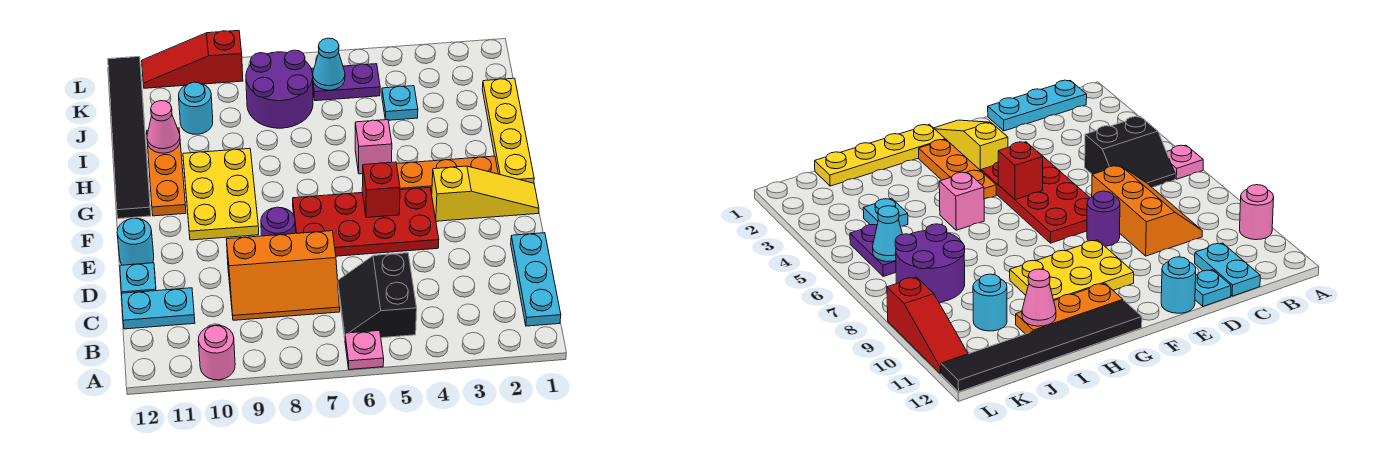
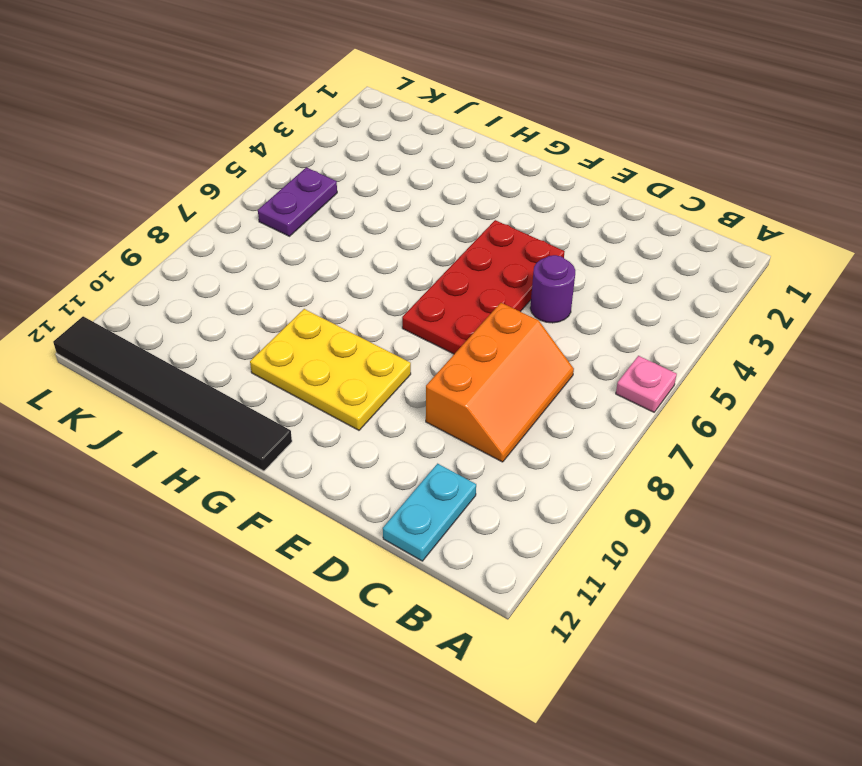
purple 1x1 round brick [530,255,575,323] -> purple 1x1 round brick moved to [261,207,295,236]
none -> pink 1x1 round brick [198,325,235,380]
none -> cyan 1x3 plate [511,233,561,326]
none -> black 2x2 slope [338,253,417,338]

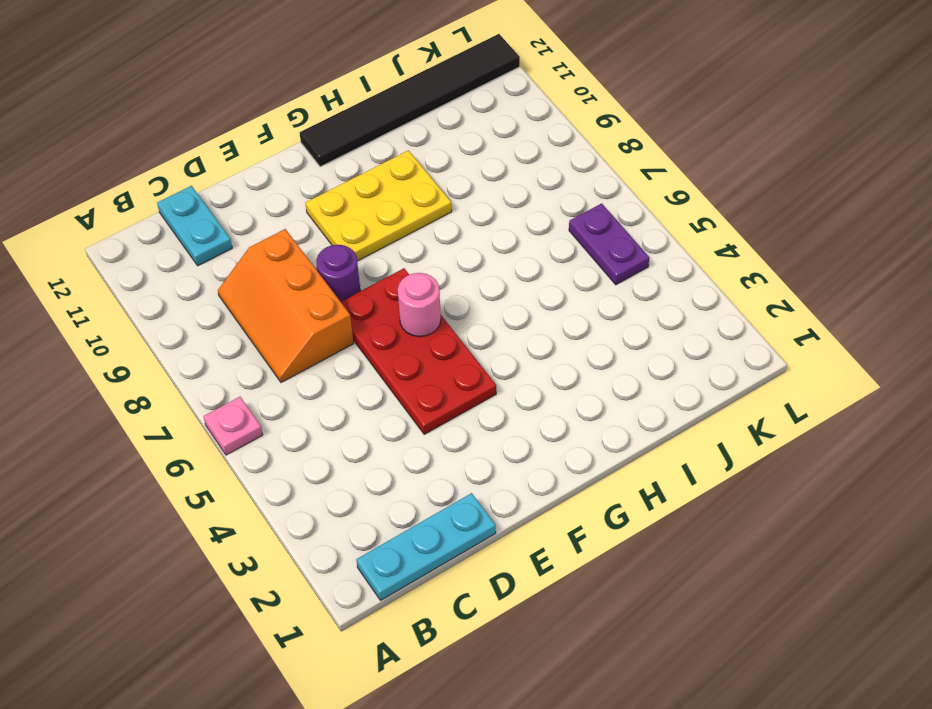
pink 1x1 round brick [398,273,441,337] -> pink 1x1 round brick moved to [198,325,235,380]
none -> black 2x2 slope [338,253,417,338]
none -> cyan 1x1 plate [120,263,156,293]
none -> cyan 1x1 round brick [117,218,154,265]

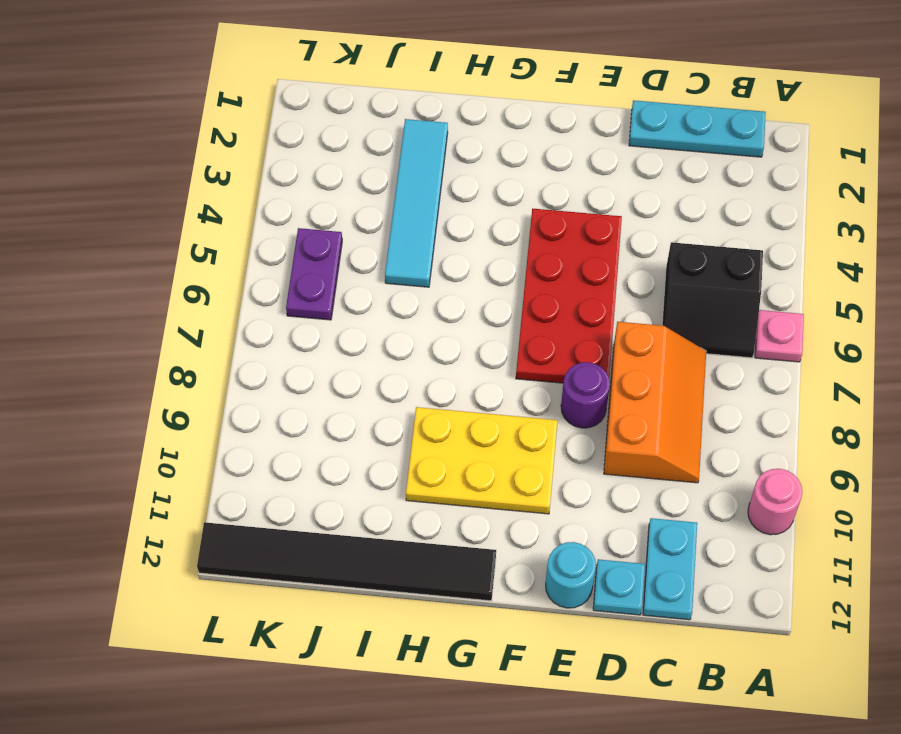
cyan 1x4 tile [385,119,448,287] -> none
none -> yellow 1x3 slope [432,166,539,221]
none -> yellow 1x4 plate [482,78,534,183]
none -> orange 1x3 plate [397,156,498,194]

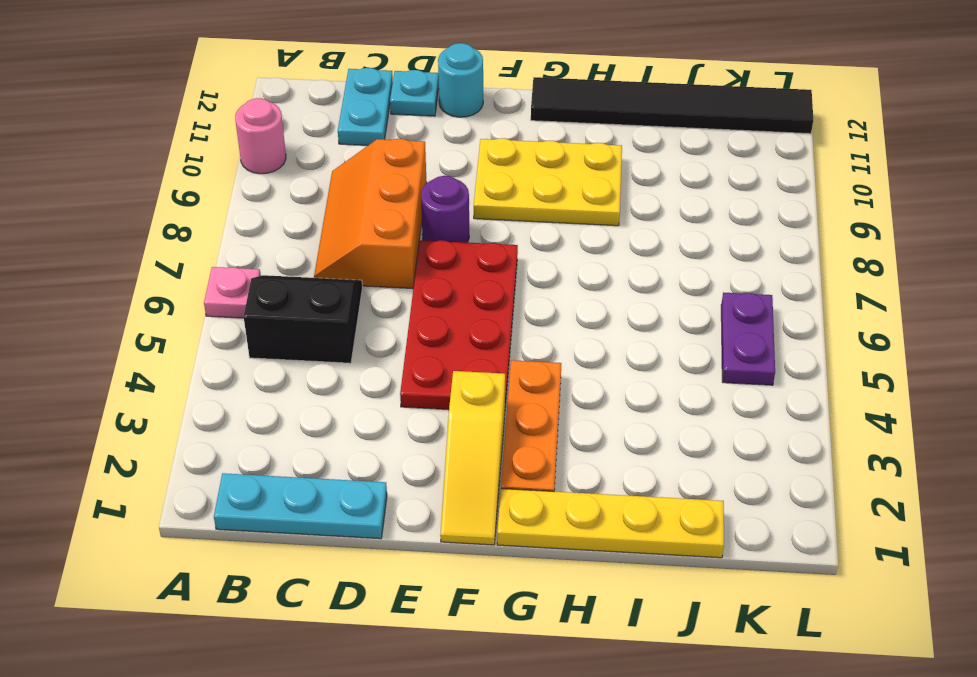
none -> orange 1x3 plate [147,128,186,216]
none -> pink 1x1 brick [355,120,392,174]
none -> cyan 1x1 plate [382,86,418,120]

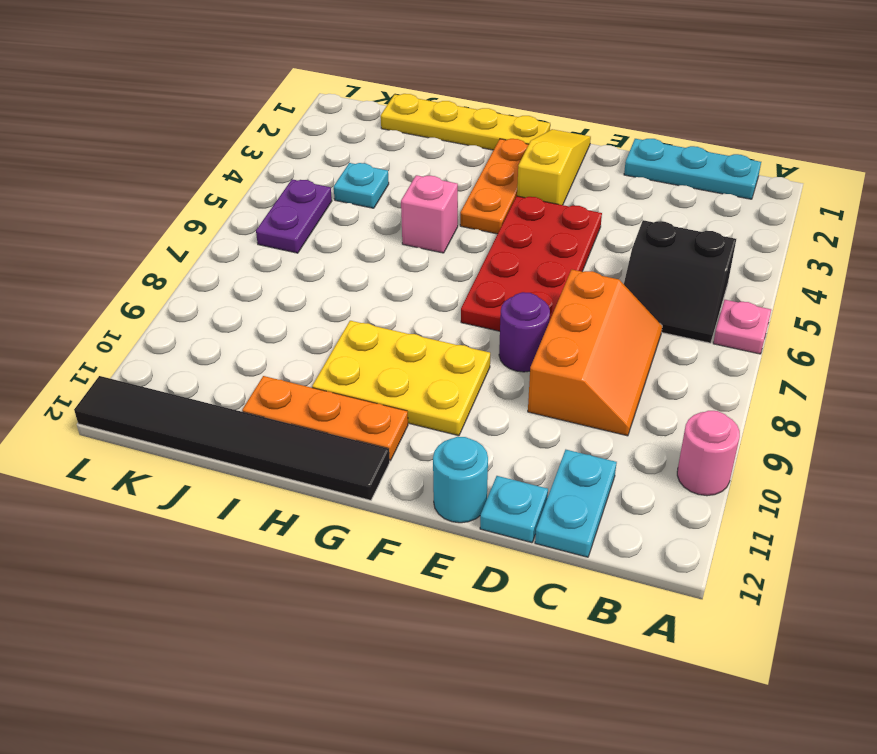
none -> purple 2x2 round brick [246,50,313,128]
none -> cyan 1x1 round brick [179,82,213,134]
none -> red 1x3 slope [142,30,243,88]

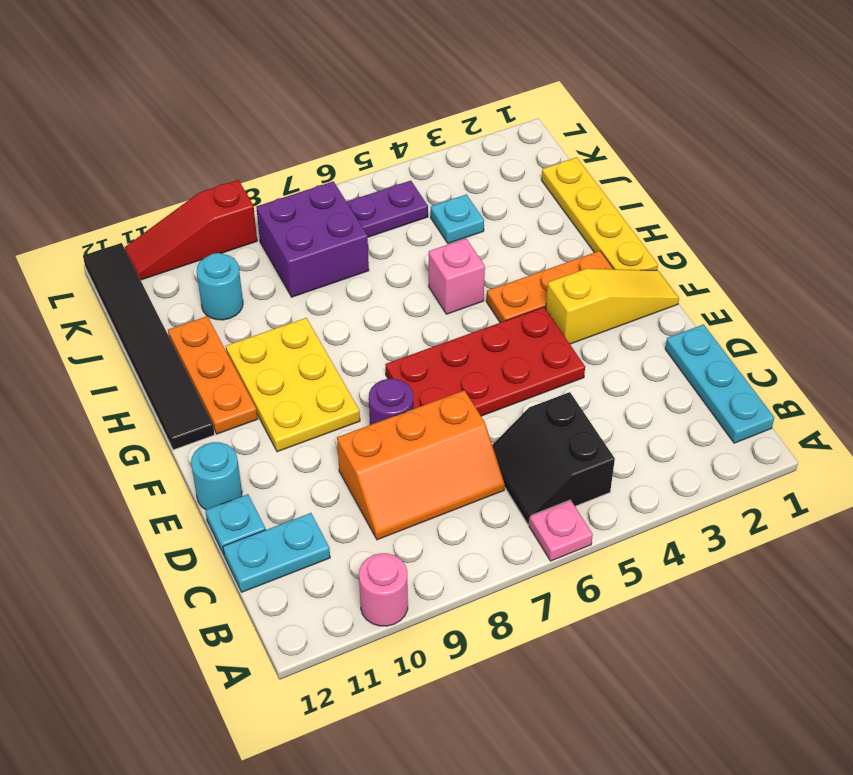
purple 2x2 brick [256,181,369,297] -> purple 2x2 round brick [246,50,313,128]
none -> red 1x1 brick [362,162,400,218]
none -> pink 1x1 cone [147,101,180,153]
none -> cyan 1x1 cone [313,38,345,90]

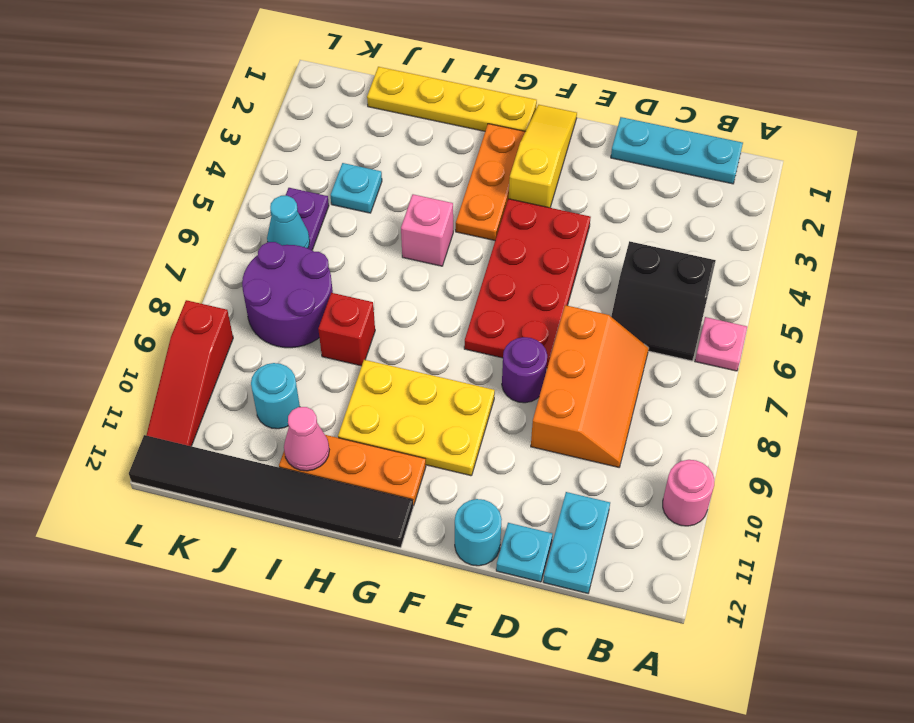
red 1x1 brick [318,293,375,366] -> red 1x1 brick moved to [362,162,400,218]

